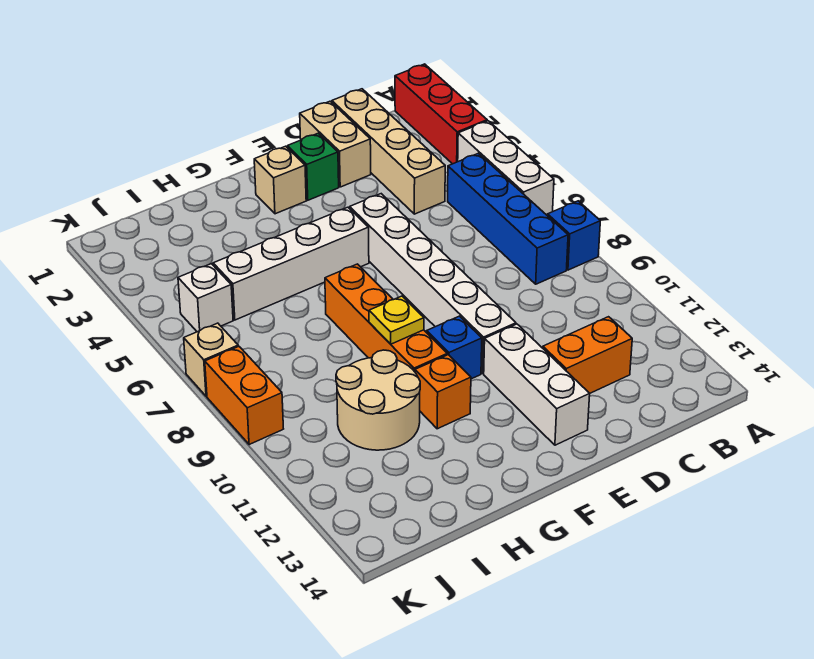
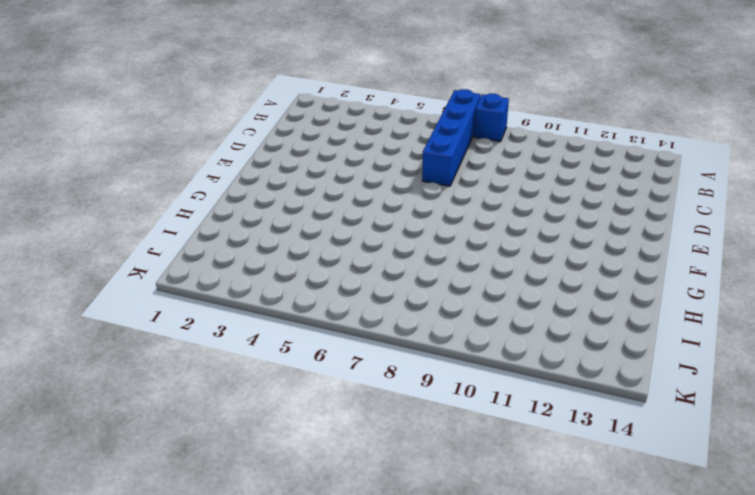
blue 1x4 brick [422,89,481,186] -> blue 1x4 brick turned to [448,153,568,284]
none -> red 1x3 brick [395,64,487,164]
none -> white 1x3 brick [458,121,554,216]
none -> tan 1x4 brick [332,89,445,214]

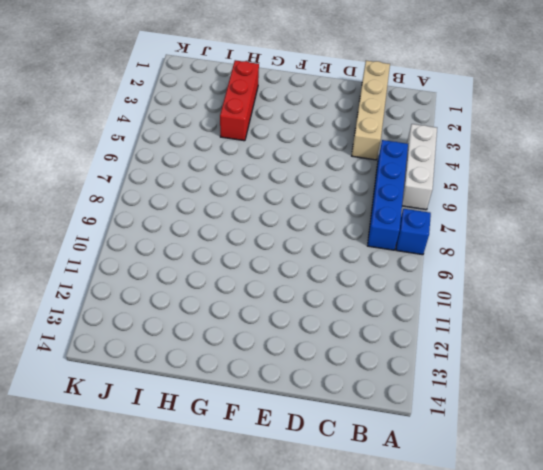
red 1x3 brick [220,60,259,141] -> red 1x3 brick moved to [395,64,487,164]
none -> orange 1x2 brick [543,317,632,393]
none -> tan 1x2 brick [300,101,371,187]
none -> green 1x1 brick [287,133,339,200]

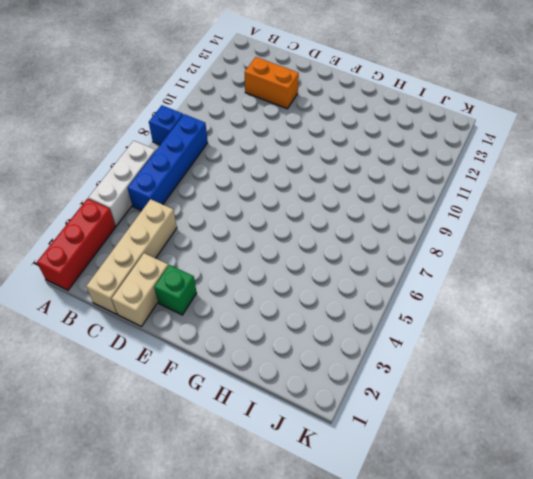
none -> white 1x6 brick [350,194,516,373]
none -> white 1x3 brick [484,324,590,445]
none -> tan 1x1 brick [254,146,306,214]

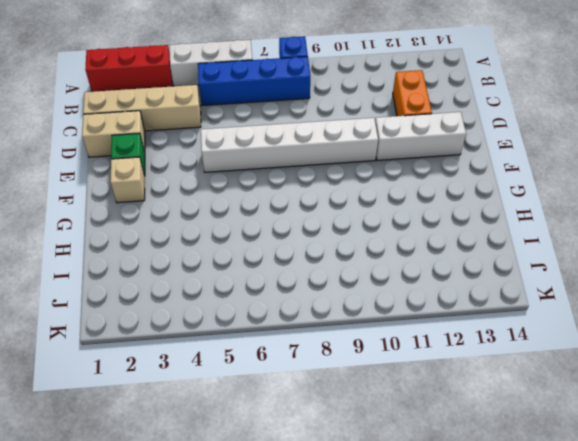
none -> white 1x4 brick [213,207,369,320]
none -> blue 1x1 brick [427,316,482,379]
none -> orange 1x4 brick [325,264,447,372]

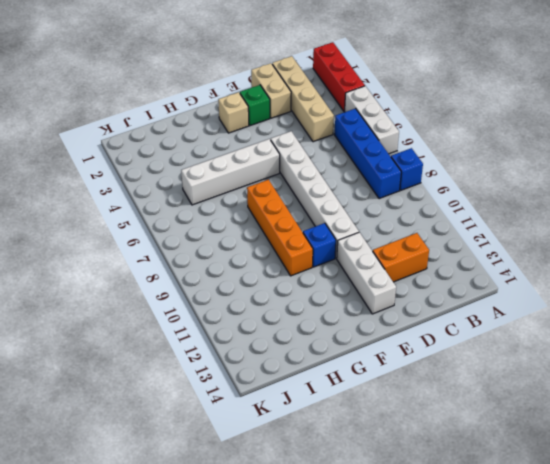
none -> orange 1x1 brick [415,355,471,429]
none -> tan 2x2 round brick [336,350,420,450]
none -> white 1x1 brick [178,264,233,332]

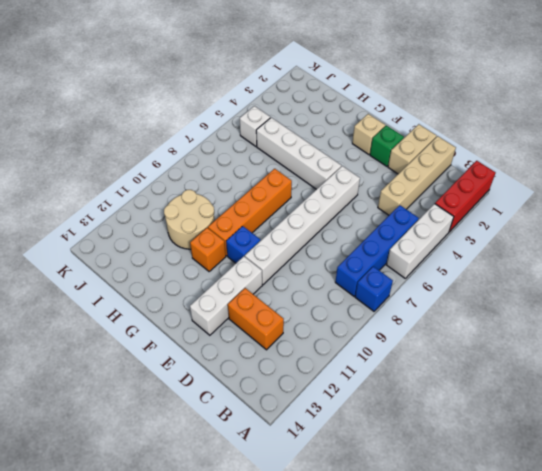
none -> tan 1x1 brick [184,323,238,396]
none -> orange 1x2 brick [205,346,283,445]
none -> yellow 1x1 plate [369,296,424,344]

